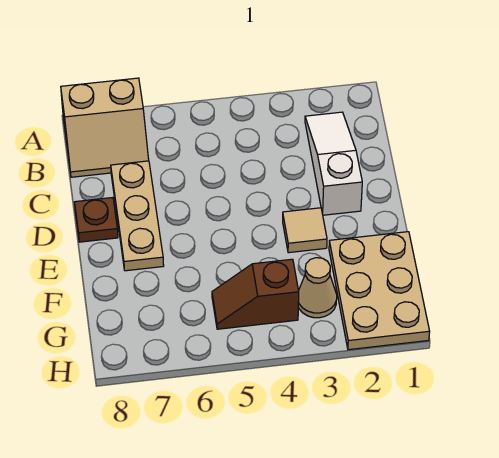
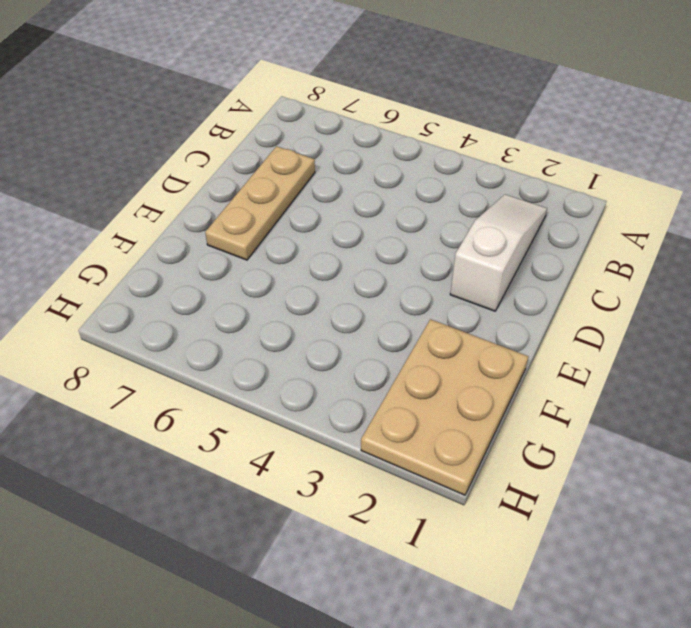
none -> tan 2x2 slope [61,78,149,177]
none -> brown 1x1 plate [75,198,118,242]

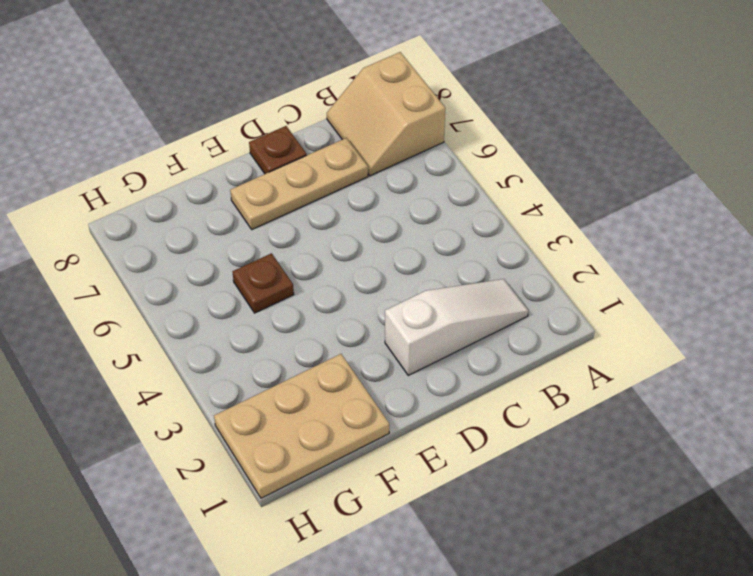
brown 1x1 plate [233,253,294,313] -> none
none -> tan 1x1 tile [283,208,327,253]
none -> tan 1x1 cone [298,258,337,318]

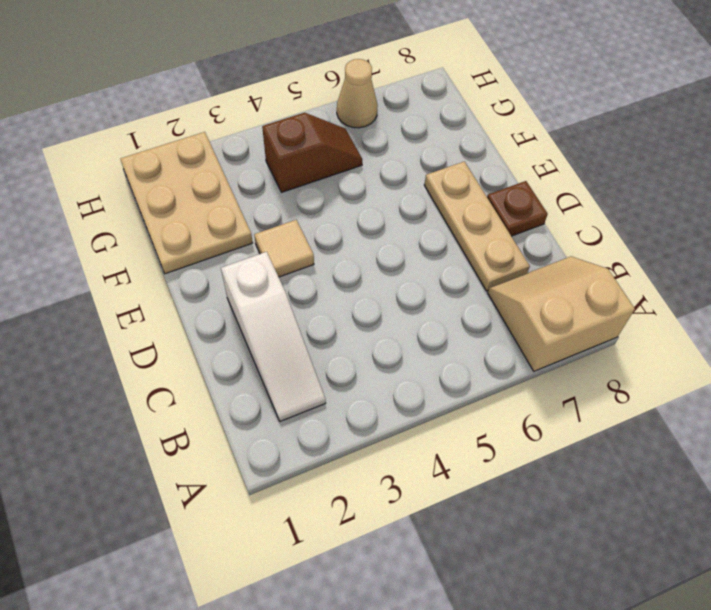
tan 1x1 cone [337,59,378,128] -> tan 1x1 cone moved to [298,258,337,318]

